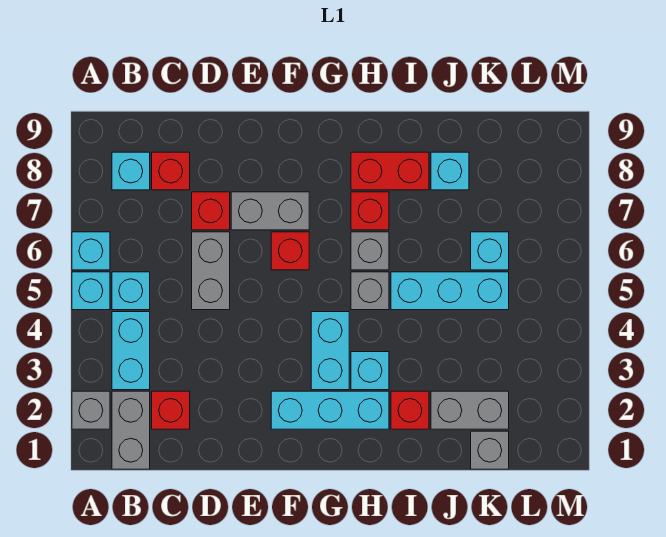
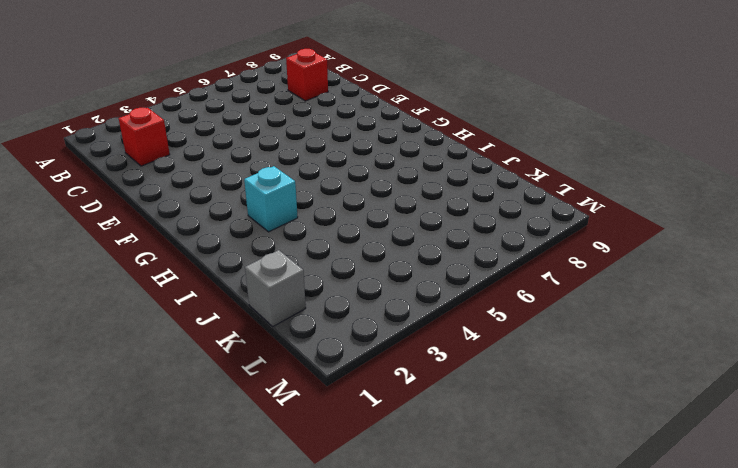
none -> grey 1x1 brick [72,391,110,429]
none -> cyan 1x1 brick [72,272,110,310]
none -> cyan 1x1 brick [72,232,110,270]

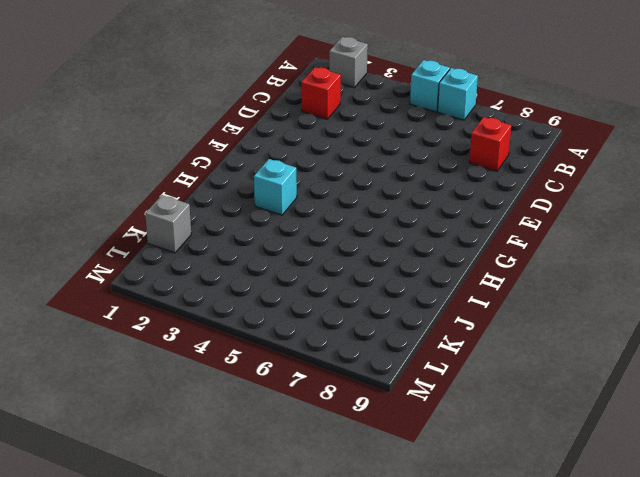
none -> grey 1x2 brick [112,391,150,469]
none -> cyan 1x2 brick [112,312,150,390]
none -> cyan 1x1 brick [112,272,150,310]

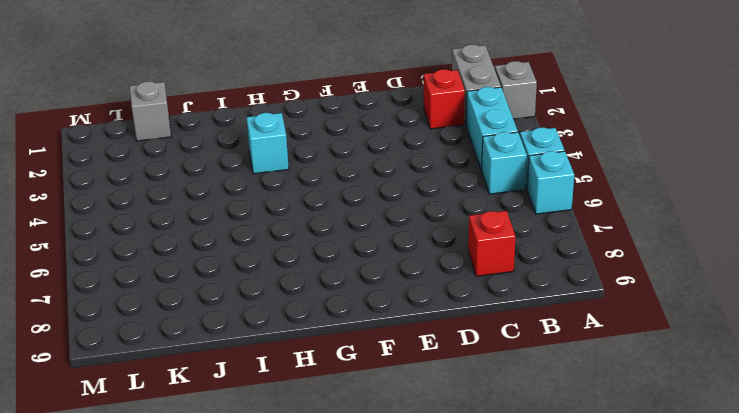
none -> cyan 1x1 brick [112,152,150,190]
none -> grey 1x2 brick [192,232,230,310]
none -> red 1x1 brick [192,192,230,230]

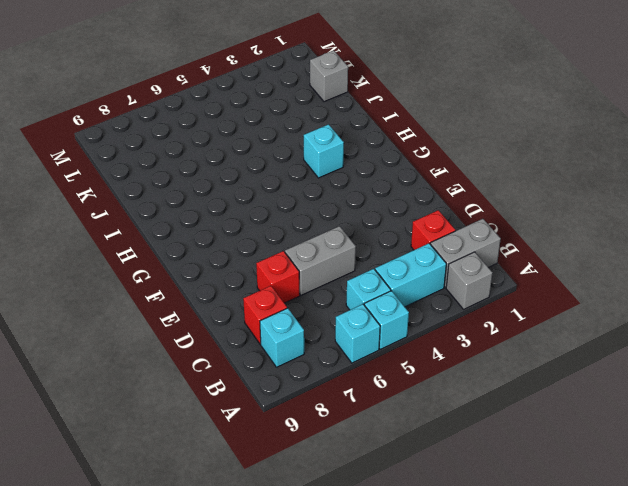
none -> grey 1x2 brick [231,192,309,230]
none -> cyan 1x3 brick [271,391,389,429]
none -> red 1x1 brick [271,232,309,270]

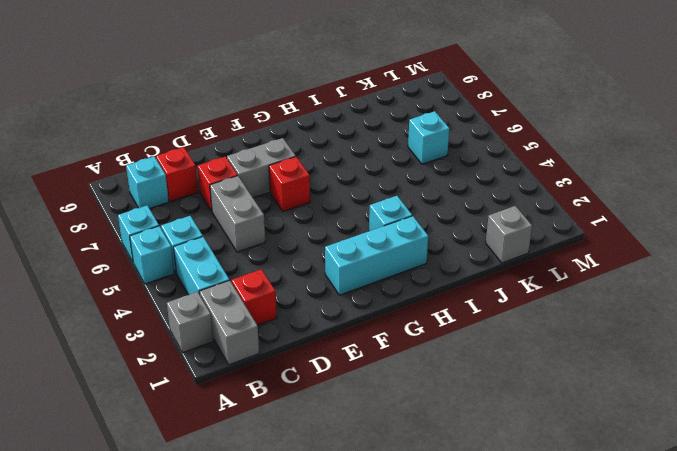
none -> cyan 1x2 brick [311,312,349,390]
none -> grey 1x1 brick [351,272,389,310]
none -> grey 1x1 brick [351,232,389,270]

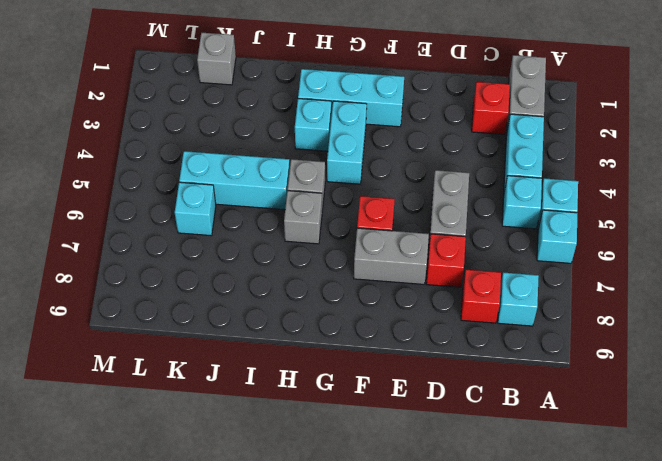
none -> grey 1x1 brick [72,391,110,429]
none -> red 1x1 brick [351,192,389,230]
none -> red 1x2 brick [351,152,429,190]

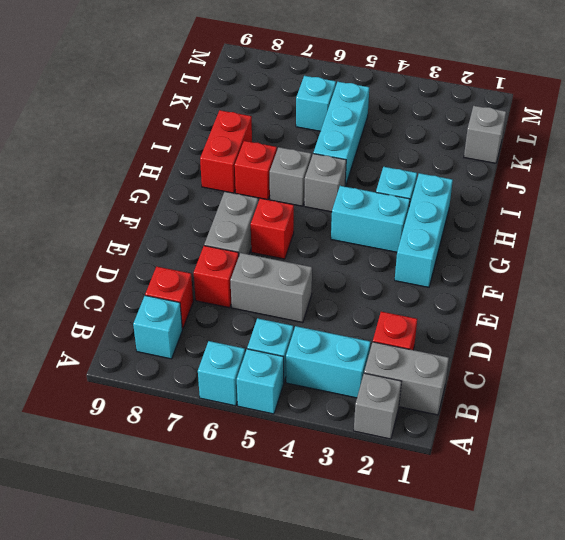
none -> red 1x1 brick [391,391,429,429]
none -> grey 1x2 brick [431,391,509,429]
none -> cyan 1x1 brick [431,152,469,190]

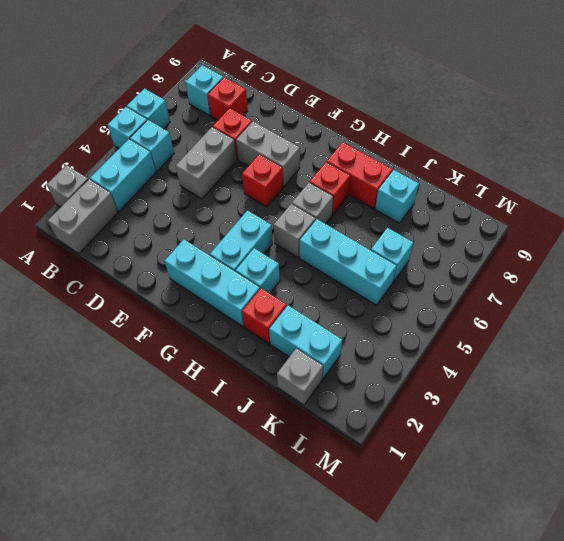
cyan 1x2 brick [269,305,342,379] -> grey 1x2 brick [431,391,509,429]
none -> red 1x1 brick [152,391,190,429]

